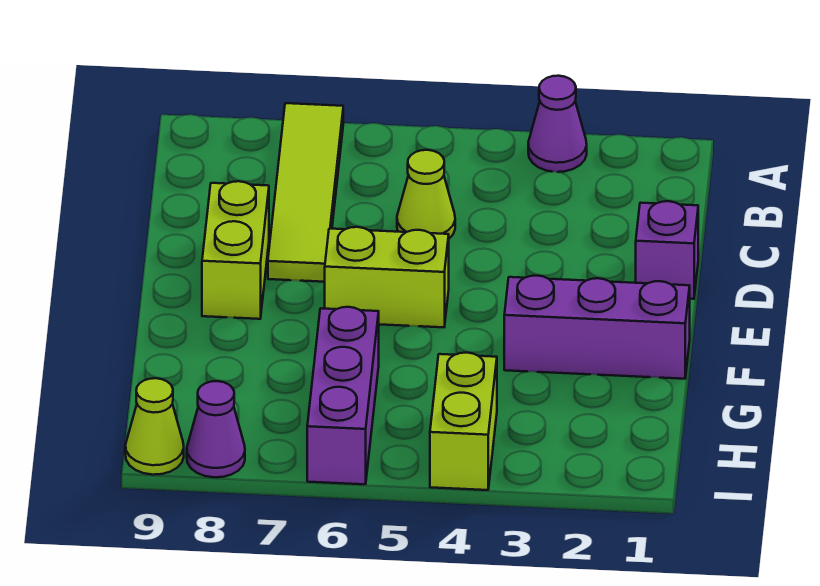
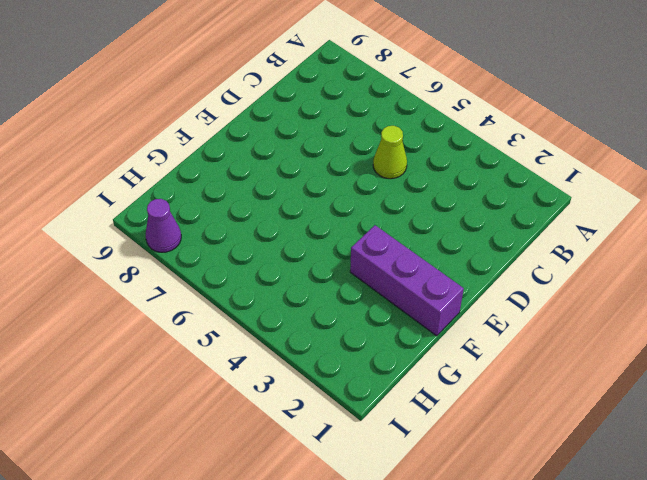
none -> purple 1x1 cone [528,76,587,172]
none -> lime 1x4 tile [268,103,343,282]

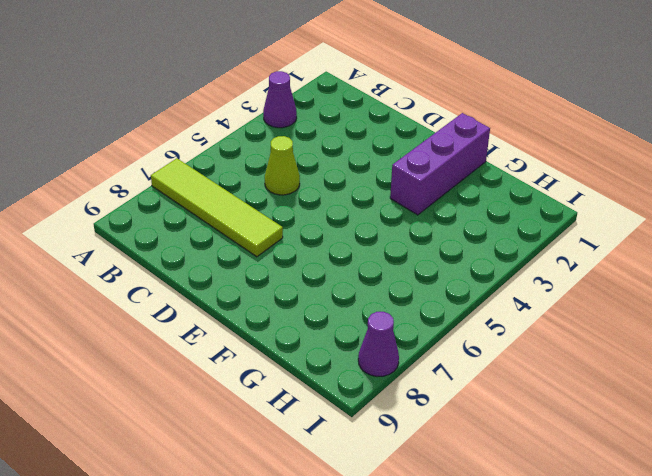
none -> purple 1x1 brick [636,201,698,299]
none -> lime 1x2 brick [202,181,269,319]

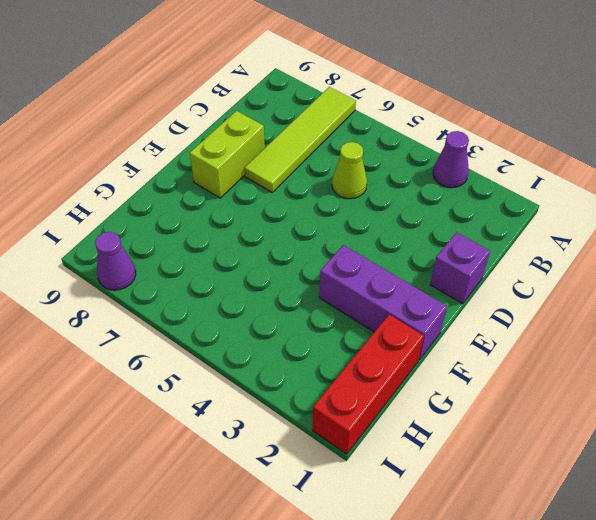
red 1x3 brick [312,315,424,454] -> none
none -> lime 1x2 brick [325,227,449,327]
none -> purple 1x3 brick [307,307,379,484]

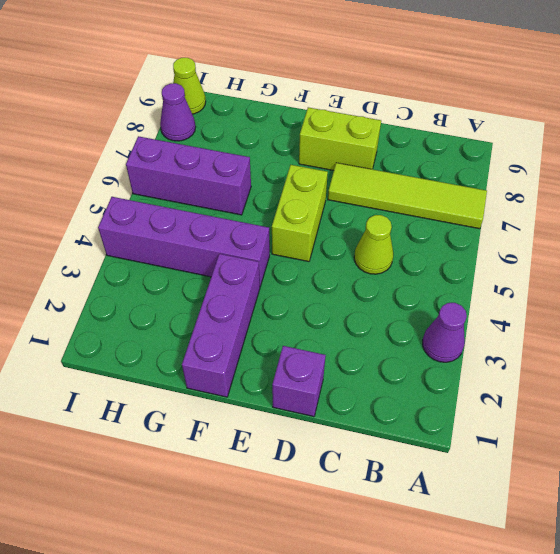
purple 1x4 brick [98,197,270,286] -> lime 1x2 brick [430,353,497,490]

